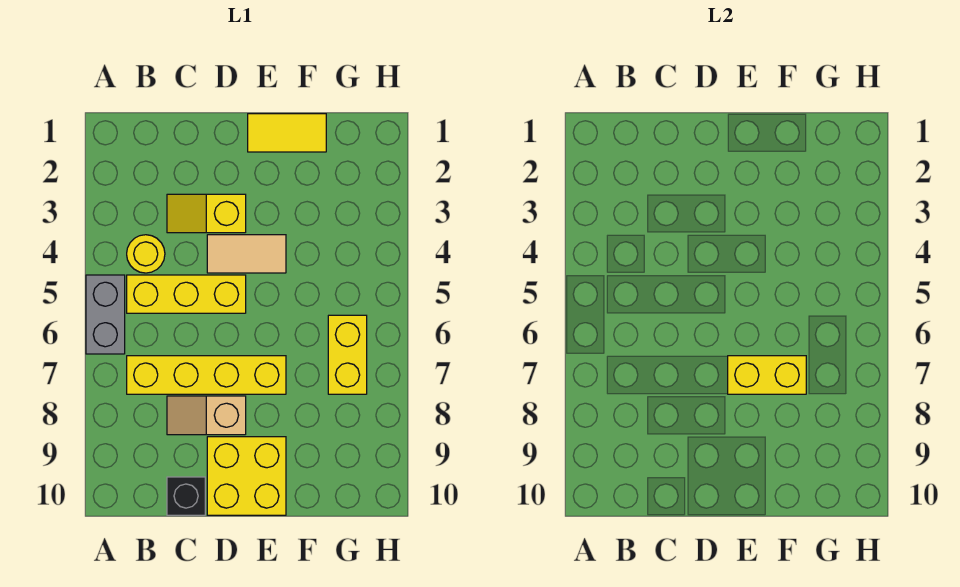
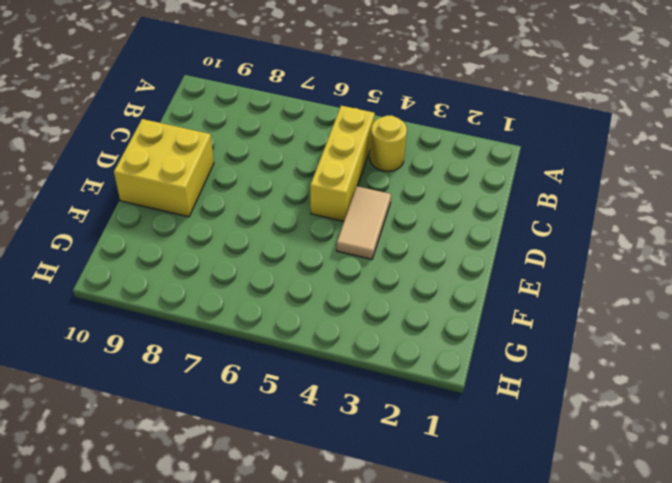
none -> grey 1x2 brick [86,275,125,354]
none -> yellow 1x4 brick [127,356,286,394]
none -> yellow 1x2 slope [167,194,246,233]

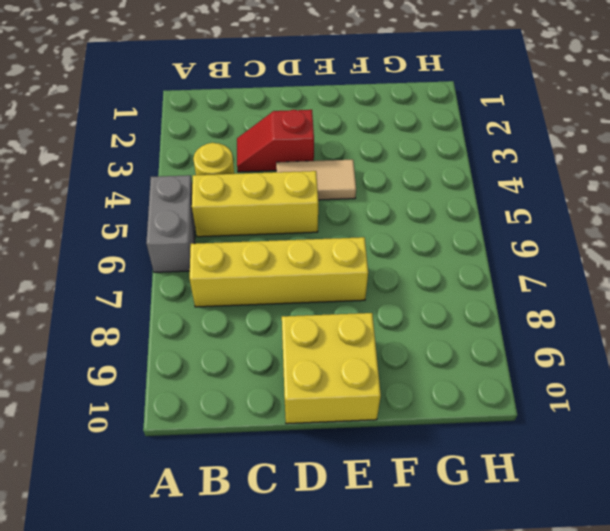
red 1x2 slope [237,110,314,172] -> yellow 1x2 slope [167,194,246,233]
none -> tan 1x2 slope [167,396,246,435]
none -> black 1x1 brick [167,477,205,515]
none -> yellow 1x2 tile [248,114,326,152]

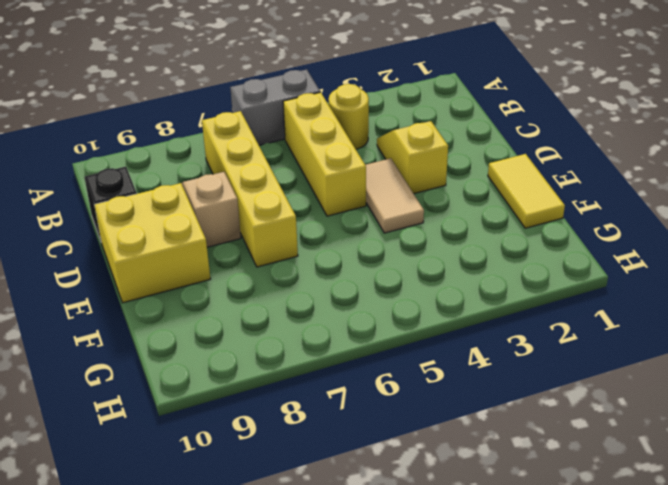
none -> yellow 1x2 brick [328,315,367,394]
none -> yellow 1x2 brick [728,356,806,394]

